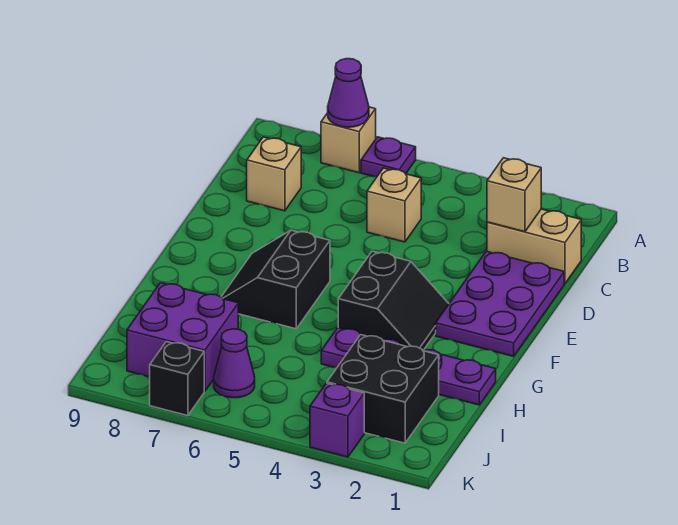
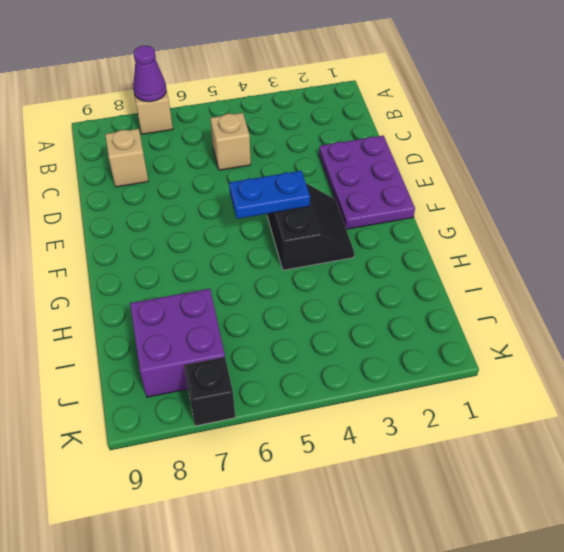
blue 1x2 plate [229,171,310,219] -> none
none -> purple 1x1 plate [361,137,416,177]
none -> tan 1x2 brick [487,209,581,284]
none -> black 2x2 slope [222,230,330,329]

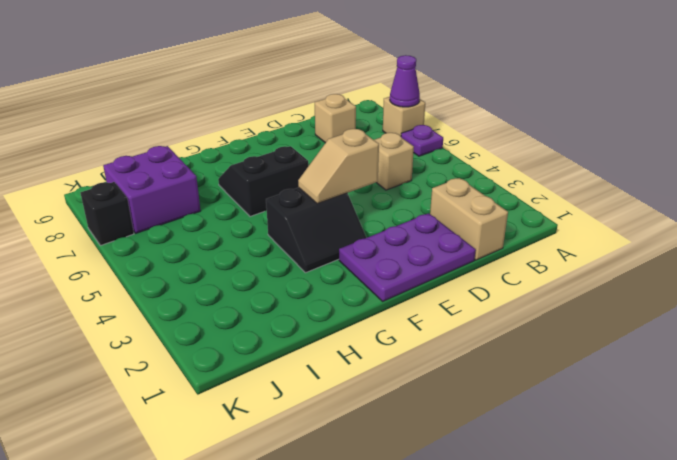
tan 1x2 slope [298,129,379,204] -> none
none -> purple 1x4 plate [321,328,496,405]
none -> black 2x2 brick [327,335,439,443]
none -> purple 1x1 cone [214,329,255,398]

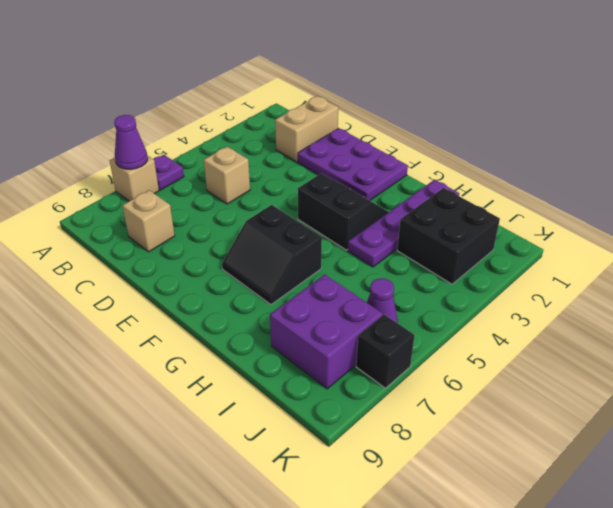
none -> purple 1x1 brick [310,383,364,457]
none -> tan 1x1 brick [487,158,541,232]

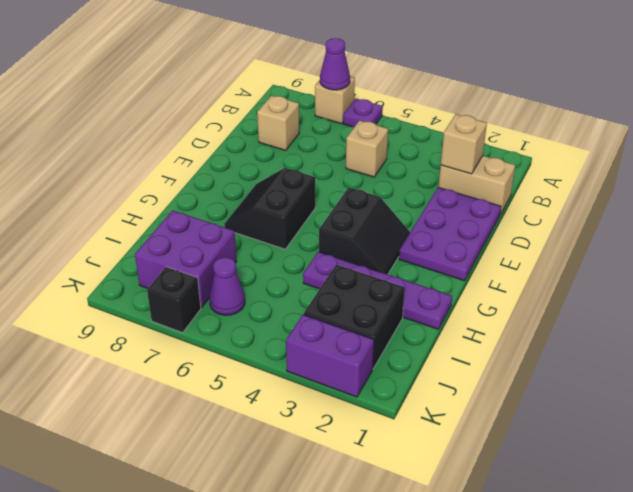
purple 1x2 brick [286,315,374,397] -> purple 1x1 brick [310,383,364,457]

